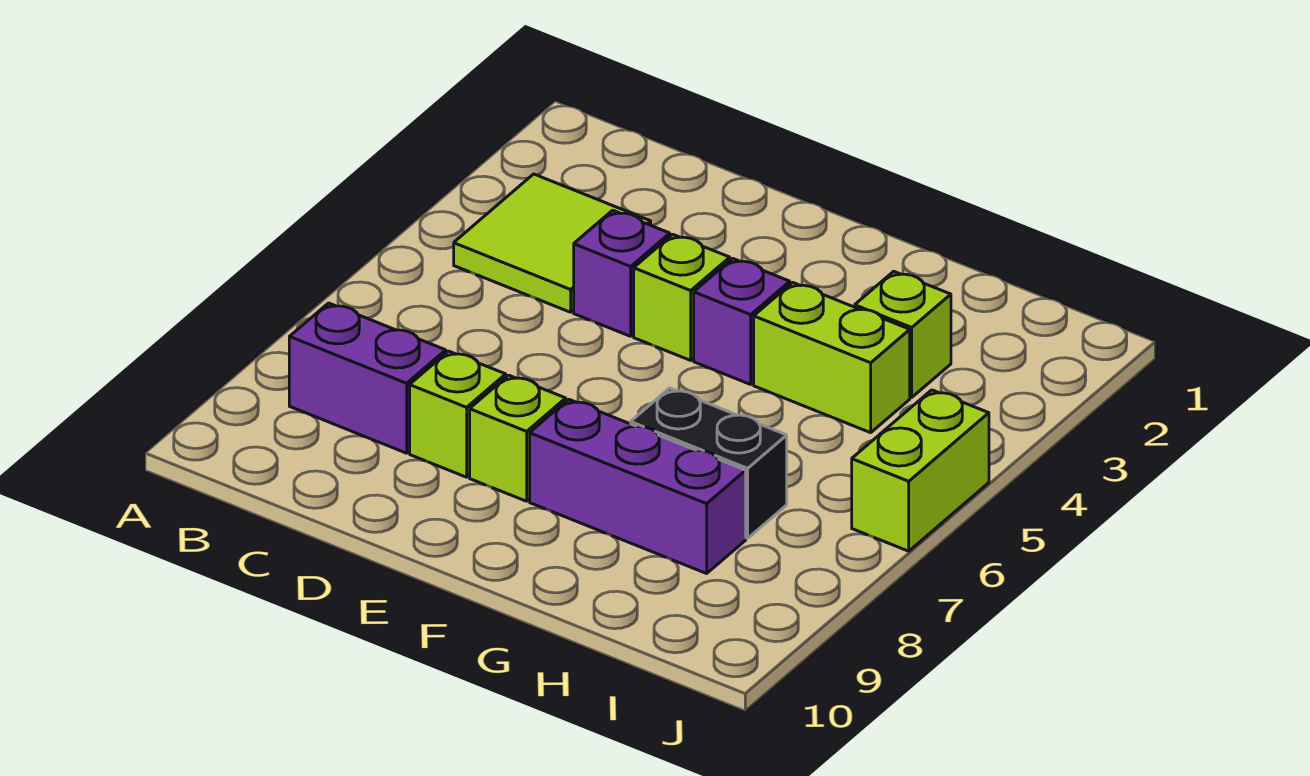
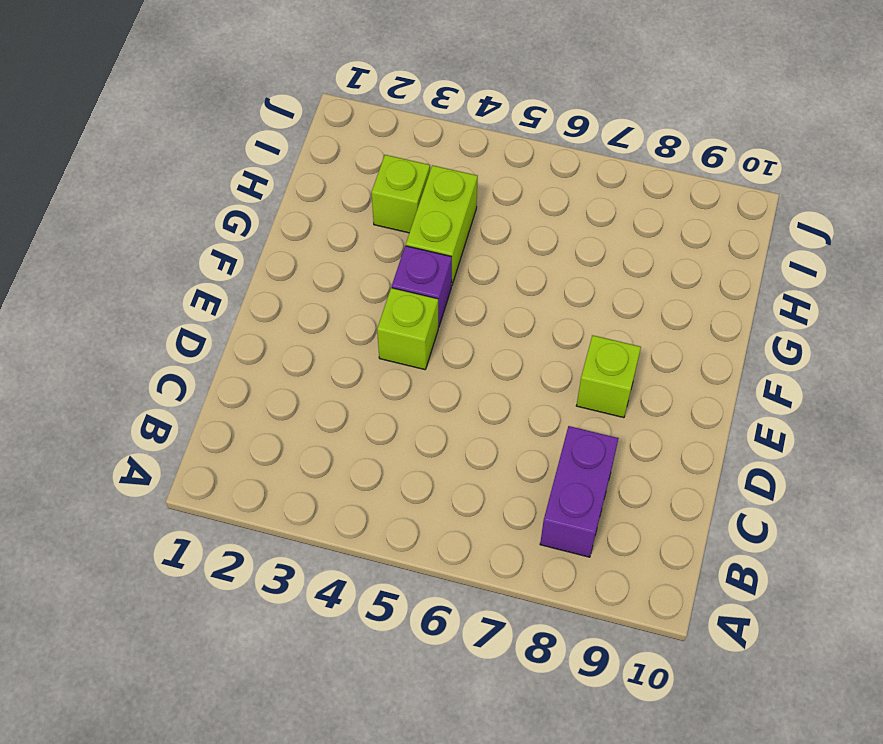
none -> lime 2x2 tile [454,174,651,312]
none -> purple 1x1 brick [574,210,670,336]
none -> lime 1x1 brick [410,351,506,477]

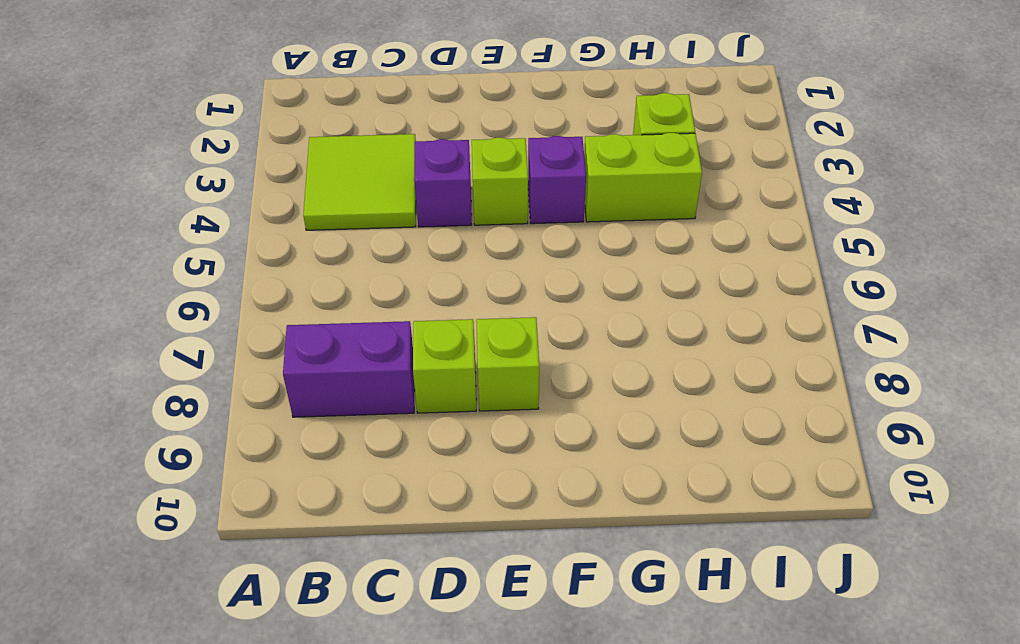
none -> purple 1x3 brick [530,399,746,573]
none -> black 1x2 brick [631,388,787,538]
none -> lime 1x2 brick [852,390,989,551]

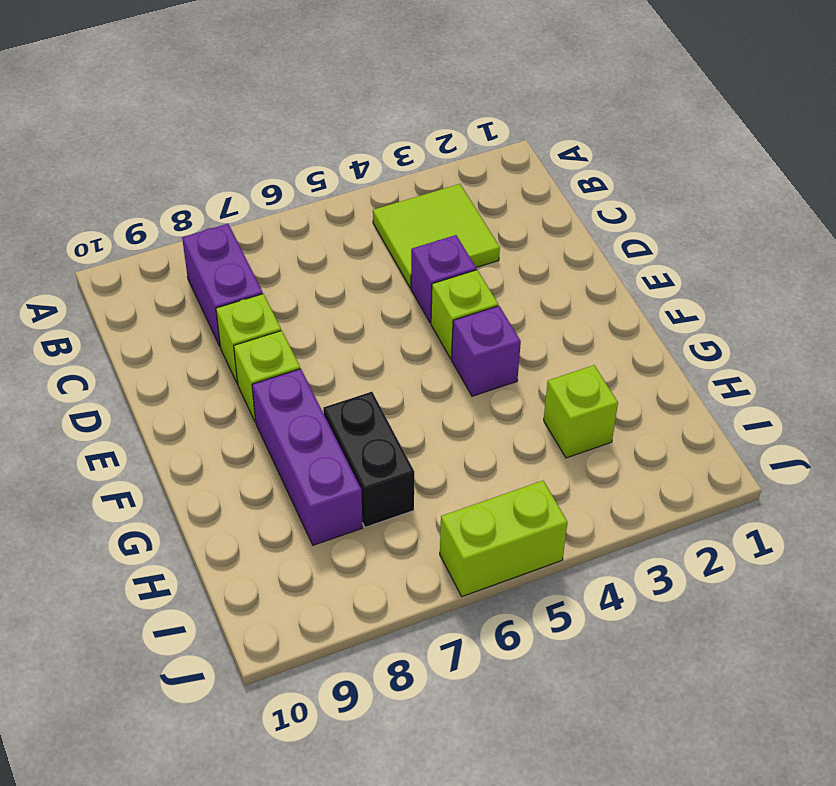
none -> lime 1x2 brick [754,283,910,433]

